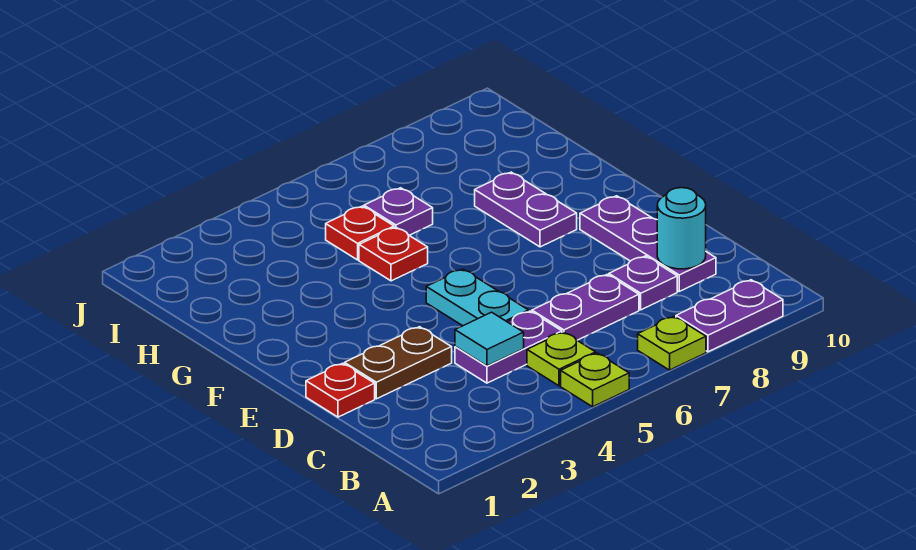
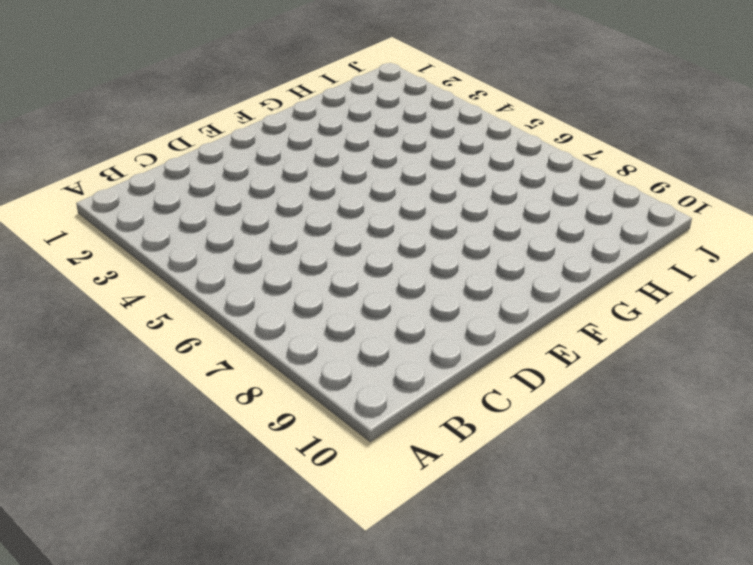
none -> lime 1x1 plate [561,353,629,407]
none -> lime 1x1 plate [638,317,706,370]
none -> purple 1x2 plate [676,280,783,352]

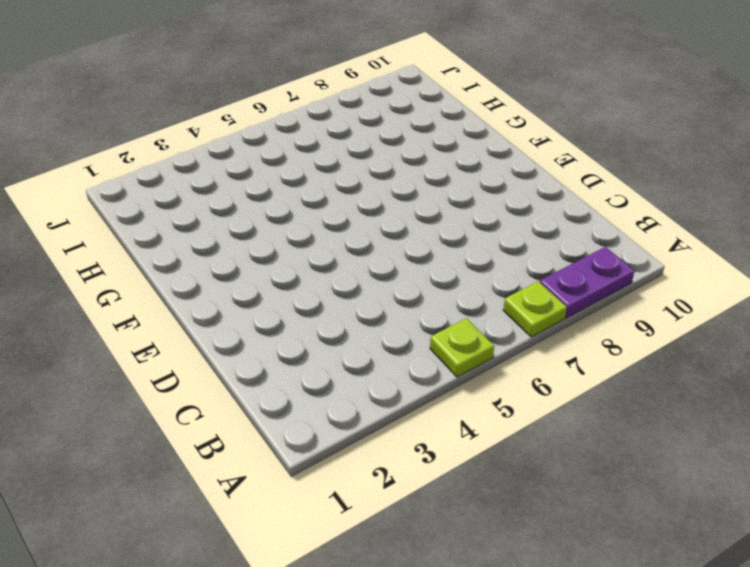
none -> lime 1x1 plate [527,332,596,386]
none -> purple 1x2 plate [455,311,562,383]
none -> purple 1x2 plate [532,275,639,340]

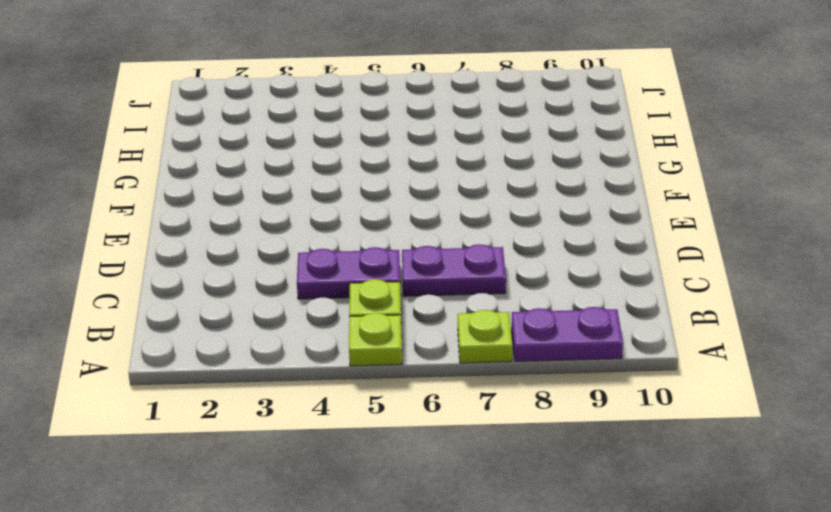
none -> purple 1x1 plate [609,256,677,310]
none -> purple 1x3 plate [580,196,716,291]
none -> red 1x1 plate [306,363,375,417]

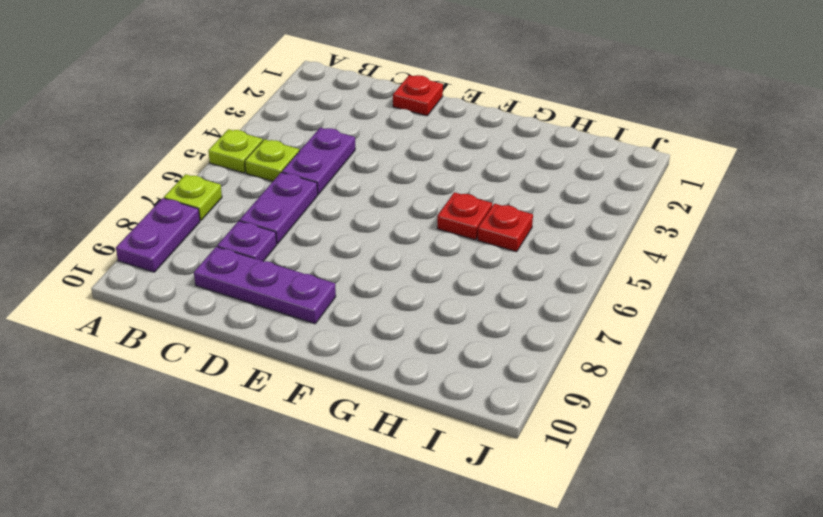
none -> brown 1x2 plate [345,327,452,399]
none -> cyan 1x2 plate [426,269,528,326]
none -> purple 1x2 plate [475,172,577,247]

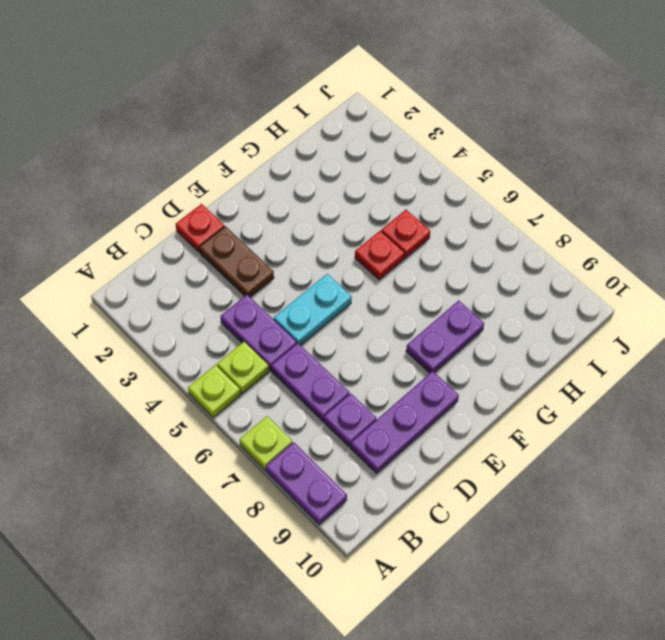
none -> purple 1x1 plate [364,188,433,235]
none -> cyan 1x1 tile [455,312,524,366]
none -> cyan 1x1 round brick [657,188,706,269]

